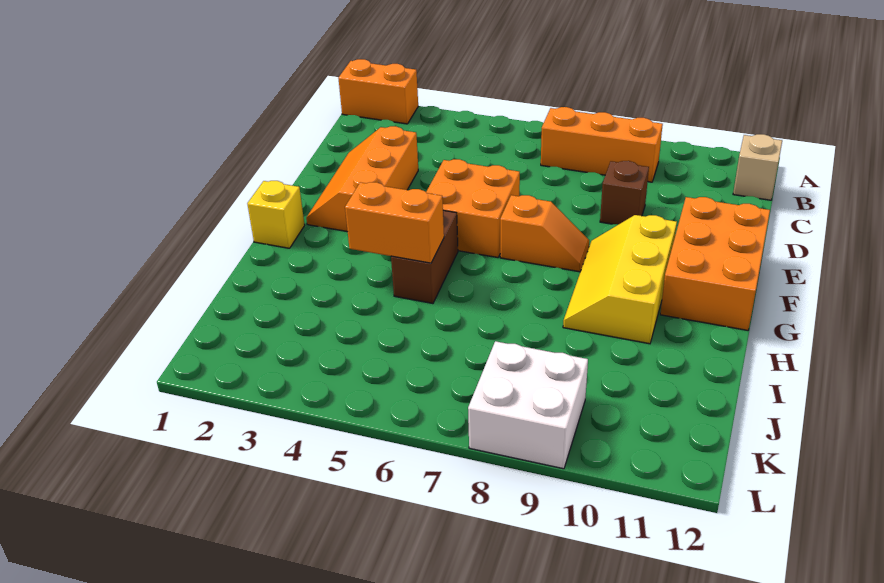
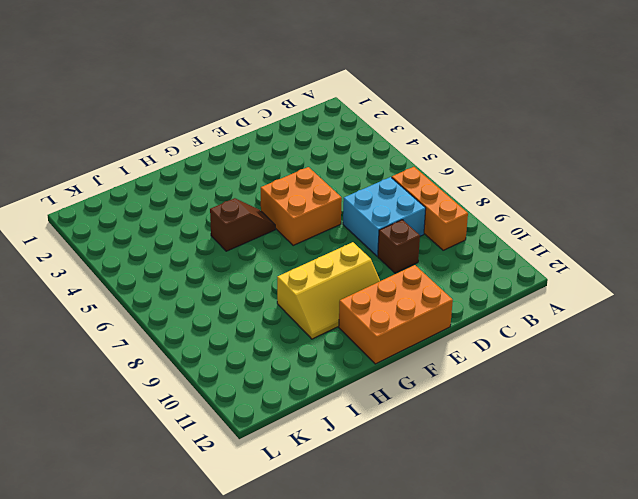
cyan 2x2 brick [343,177,426,256] -> none
yellow 2x3 slope [277,242,380,339] -> yellow 2x3 slope turned to [563,215,677,344]
brown 1x2 slope [210,198,275,251] -> brown 1x2 brick [391,210,458,303]
none -> orange 1x2 brick [338,59,418,124]
none -> tan 1x1 brick [733,134,782,200]
none -> orange 2x3 slope [306,126,418,232]

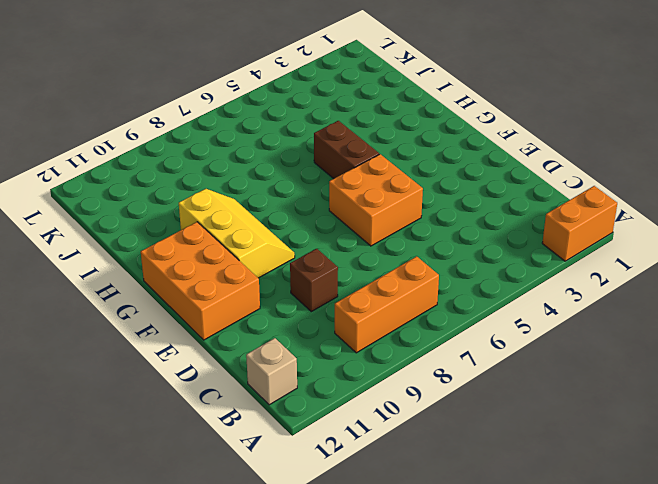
none -> orange 2x3 slope [306,126,418,232]
none -> orange 1x2 slope [500,195,589,272]
none -> yellow 1x1 brick [247,181,305,248]

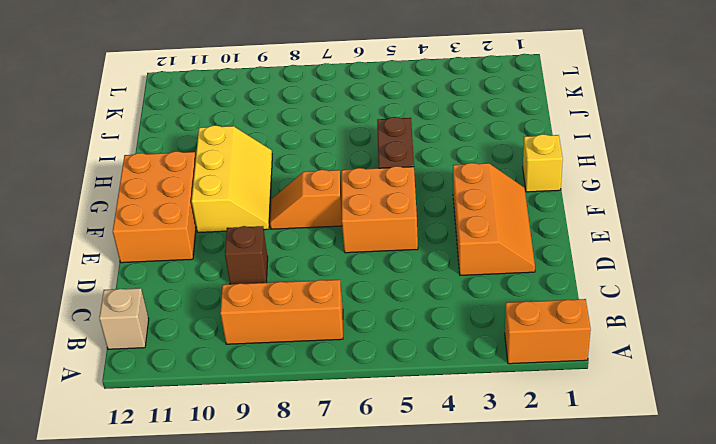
none -> white 2x2 brick [468,341,588,469]
none -> orange 1x2 brick [345,182,444,263]

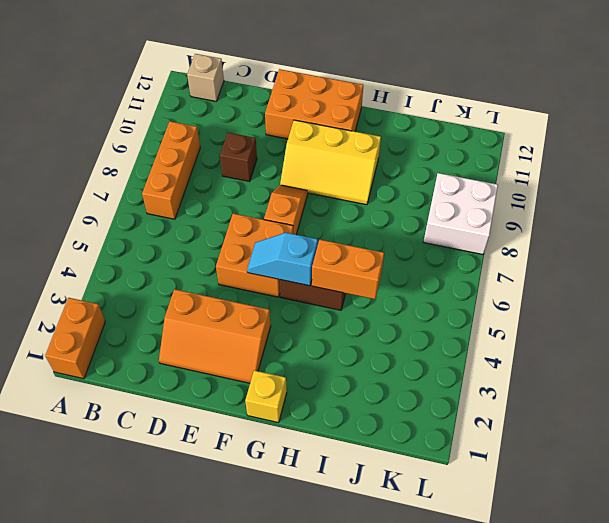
cyan 1x2 slope [247,233,318,286] -> none
orange 1x2 brick [312,240,384,299] -> orange 1x2 brick turned to [345,182,444,263]

